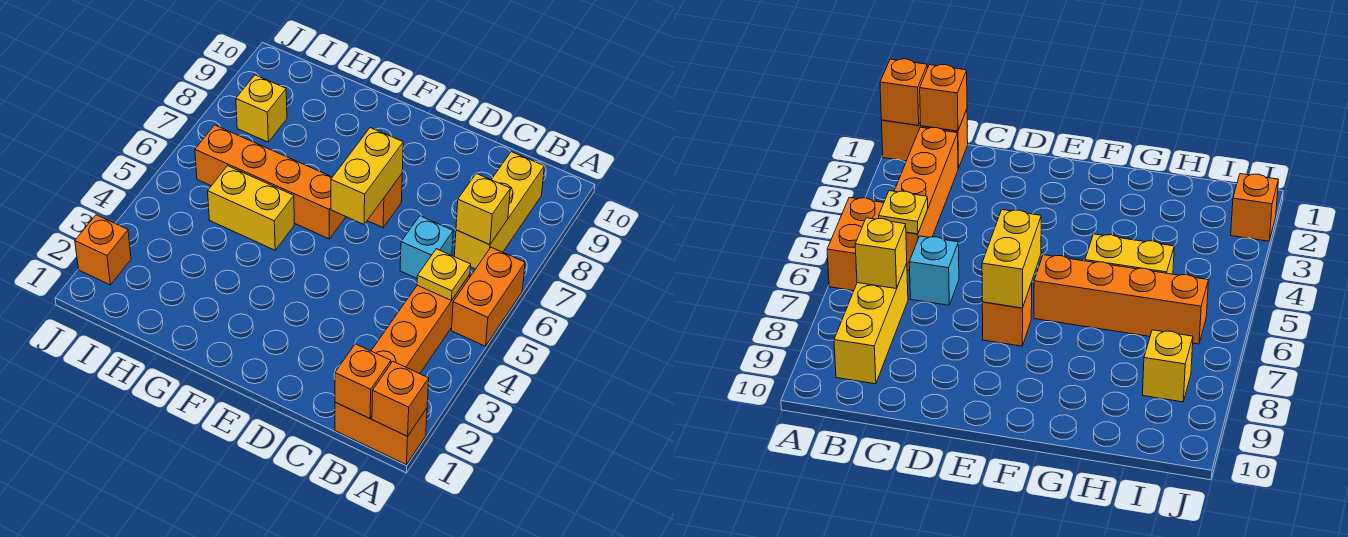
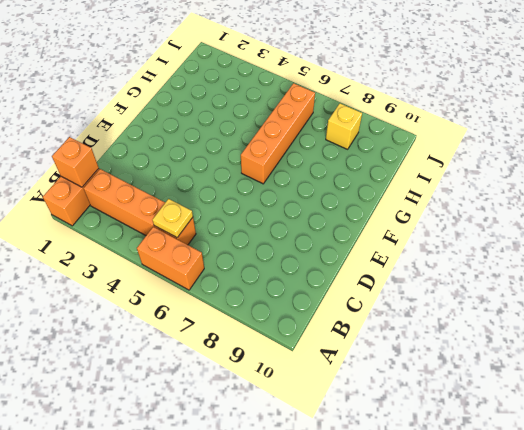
none -> yellow 1x3 brick [454,152,544,269]
none -> cyan 1x1 brick [400,216,453,278]
none -> orange 1x1 brick [367,174,402,228]

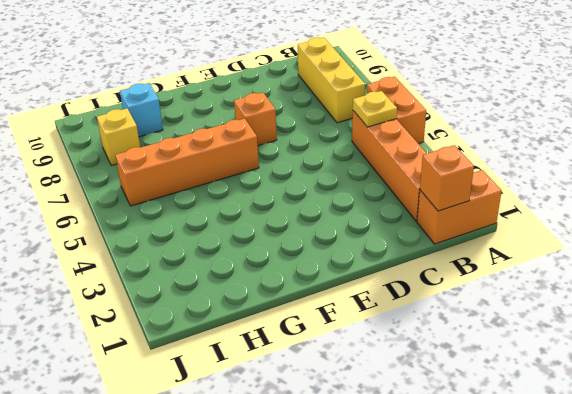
cyan 1x1 brick [120,83,163,137] -> cyan 1x1 brick moved to [400,216,453,278]
none -> yellow 1x2 brick [208,166,294,250]
none -> orange 1x1 brick [75,215,131,285]
none -> orange 1x1 brick [372,362,429,436]

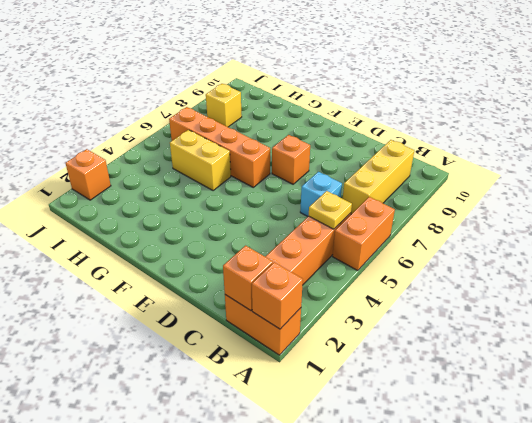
none -> yellow 1x1 brick [456,173,510,245]
none -> yellow 1x2 brick [331,128,403,224]

